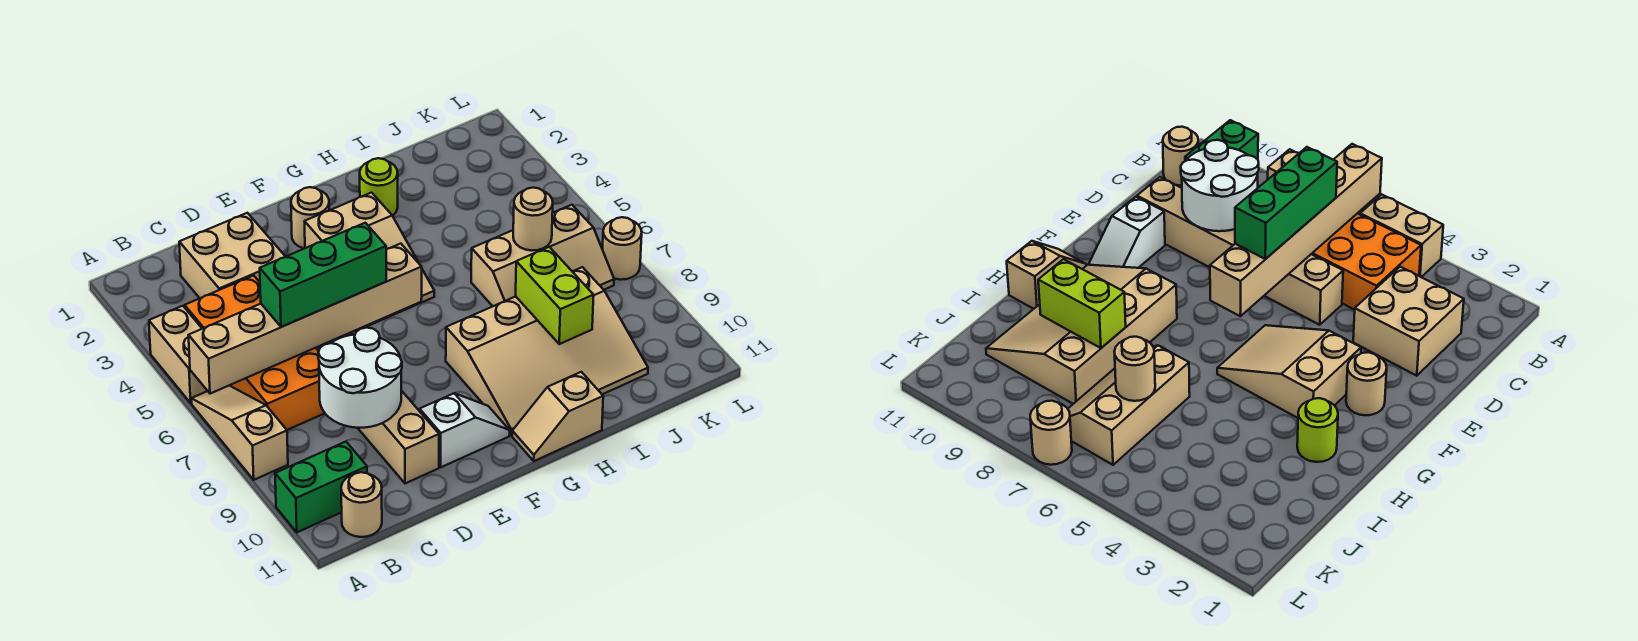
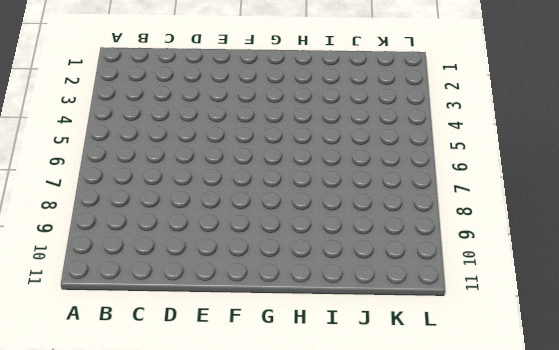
none -> tan 1x2 brick [149,306,207,403]
none -> tan 1x3 slope [191,385,288,480]
none -> green 1x2 brick [275,442,367,532]

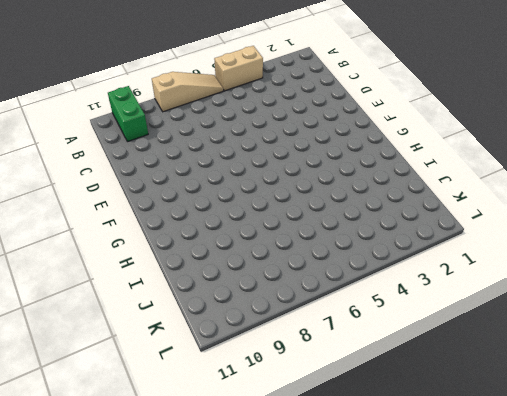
none -> orange 2x4 brick [185,275,325,430]
none -> tan 1x1 round brick [341,472,382,537]
none -> tan 2x2 brick [179,213,285,298]

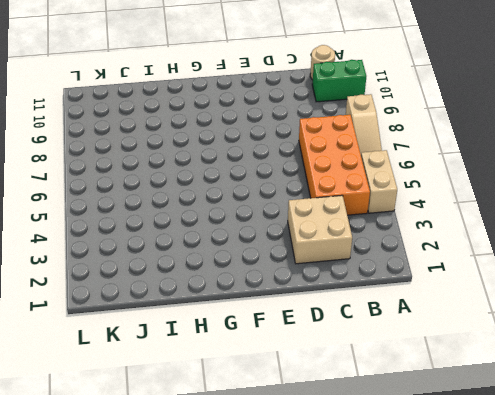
none -> tan 1x6 brick [316,333,439,483]
none -> white 1x2 slope [420,393,510,467]
none -> tan 1x1 round brick [291,187,329,249]

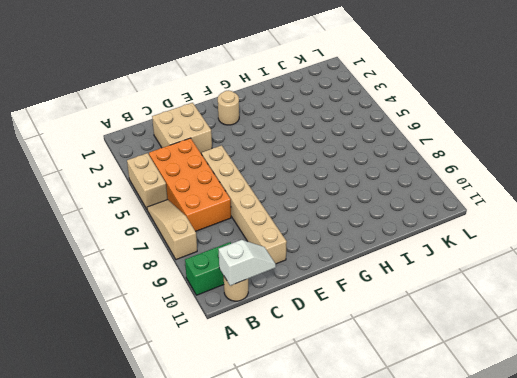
white 1x2 slope [218,240,276,286] -> white 1x2 slope moved to [420,393,510,467]
none -> tan 2x3 slope [304,193,434,326]
none -> tan 3x4 slope [446,267,648,436]
none -> tan 1x2 slope [512,372,603,461]

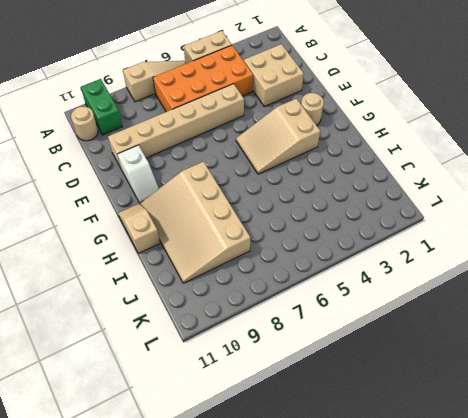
none -> lime 1x1 round brick [360,158,398,216]
none -> tan 2x3 slope [471,205,614,306]
none -> tan 1x1 round brick [602,217,642,280]

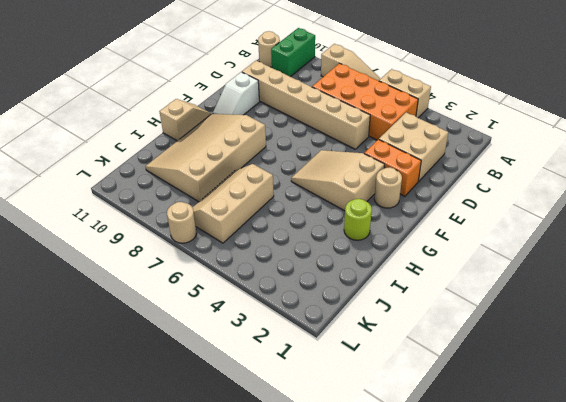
orange 1x2 brick [364,139,421,196] -> none
none -> tan 1x6 brick [188,244,422,394]
none -> white 2x2 round brick [318,328,402,428]
none -> lime 1x2 brick [516,247,594,344]

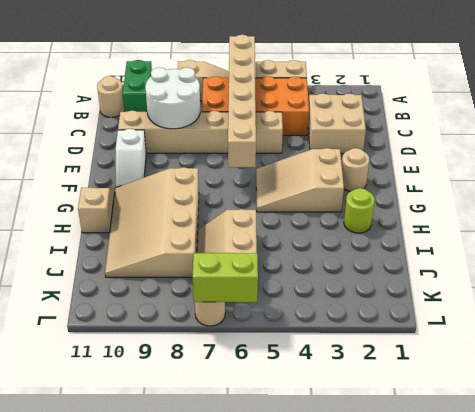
lime 1x2 brick [192,253,258,302] -> lime 1x2 brick moved to [516,247,594,344]
none -> tan 1x1 round brick [513,188,553,251]
none -> green 1x3 brick [260,223,386,327]

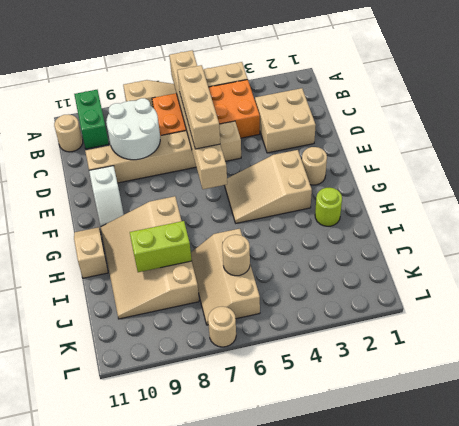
tan 1x3 brick [177,65,220,149] -> green 1x3 brick [260,223,386,327]

